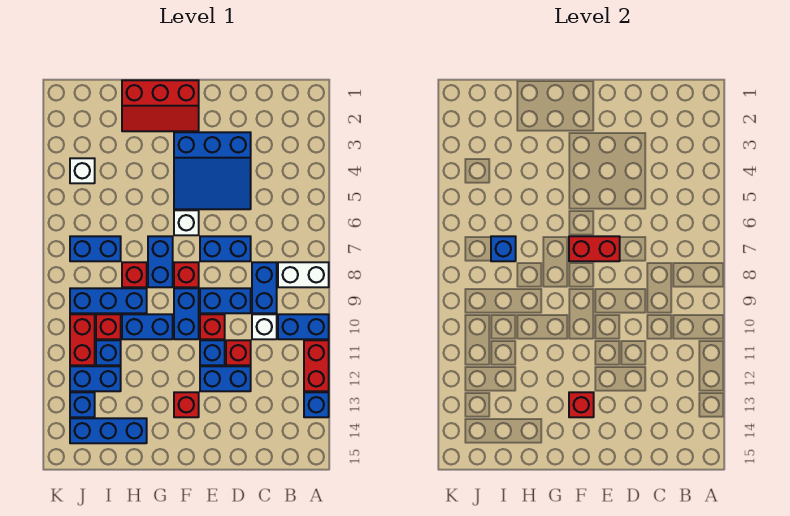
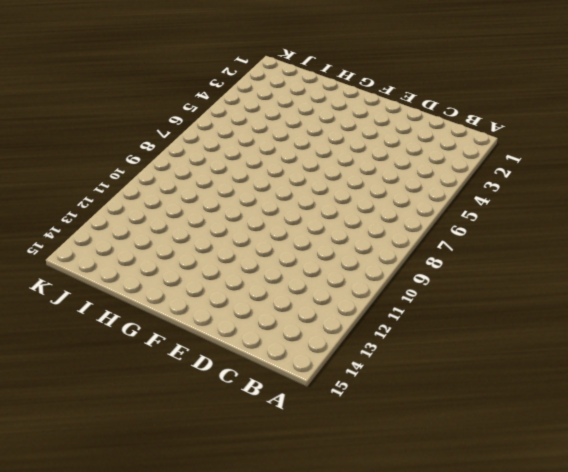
none -> white 1x2 brick [278,262,329,287]
none -> blue 1x2 brick [278,314,329,339]
none -> red 1x2 brick [304,340,329,391]
none -> blue 1x1 brick [304,392,329,417]

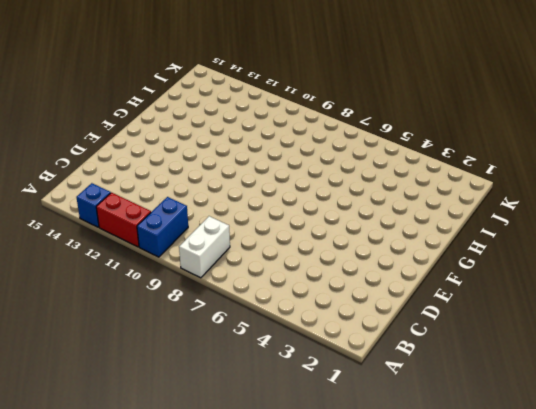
none -> blue 1x2 brick [252,262,277,313]
none -> white 1x1 brick [252,314,277,339]
none -> blue 3x3 slope [174,132,251,209]
none -> blue 1x2 brick [200,236,251,261]

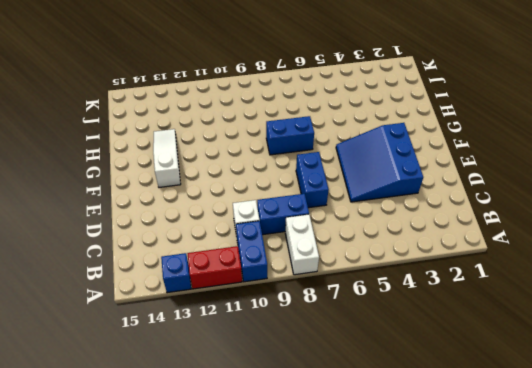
white 1x3 slope [153,129,181,187] -> red 1x1 brick [174,392,199,417]
none -> blue 1x2 brick [200,288,251,313]
none -> red 1x1 brick [226,340,251,365]
none -> blue 1x2 brick [200,366,251,391]
none -> red 1x1 brick [200,314,225,339]

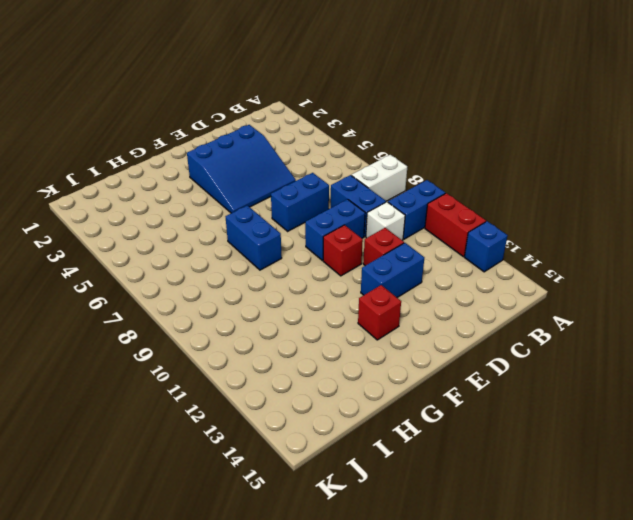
none -> blue 1x1 brick [200,340,225,365]
none -> red 2x3 slope [122,80,199,131]
none -> white 1x1 brick [174,210,199,235]
none -> red 1x1 brick [174,262,199,287]

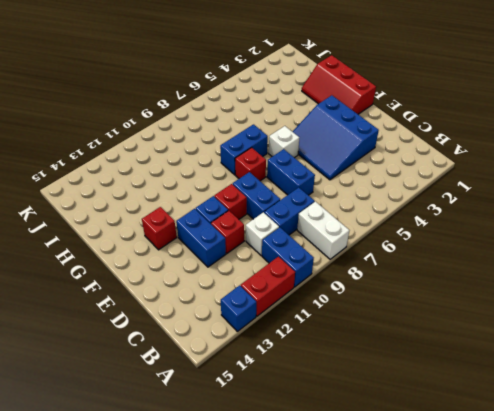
none -> blue 1x2 brick [174,288,199,339]
none -> blue 1x2 brick [122,314,173,339]
none -> red 1x1 brick [122,262,147,287]
none -> blue 1x3 brick [70,288,147,313]

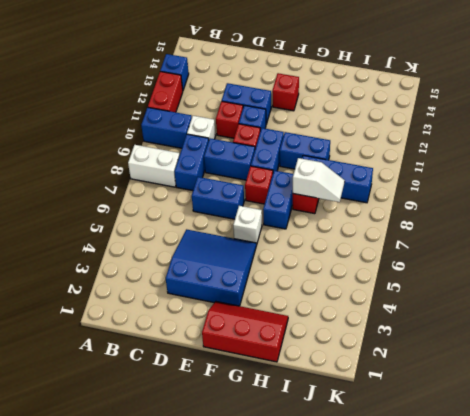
white 1x2 slope [293,158,345,202] -> none
none -> blue 1x3 brick [70,418,147,443]
none -> blue 1x2 brick [70,236,121,261]
none -> red 1x1 brick [96,314,121,339]
none -> blue 1x1 brick [96,340,121,365]

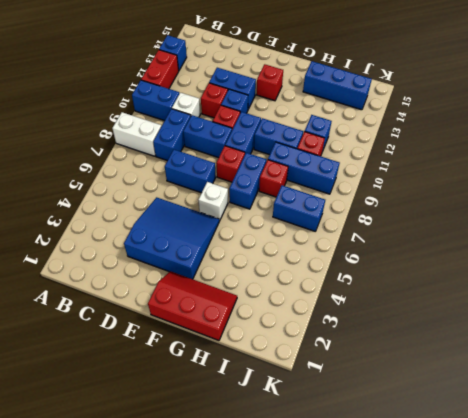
none -> blue 1x2 brick [70,366,121,391]
none -> white 1x1 brick [70,158,95,183]
none -> red 1x2 brick [70,314,95,365]
none -> blue 1x1 brick [70,392,95,417]

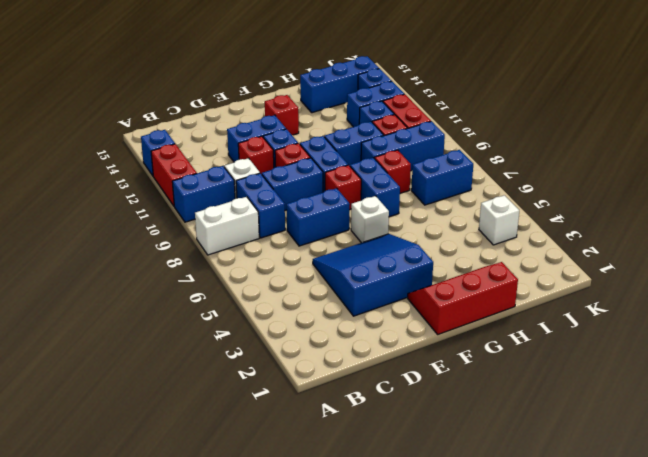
none -> red 1x2 brick [569,236,620,261]
none -> red 1x1 brick [569,392,594,417]
none -> blue 1x1 brick [491,236,516,261]

